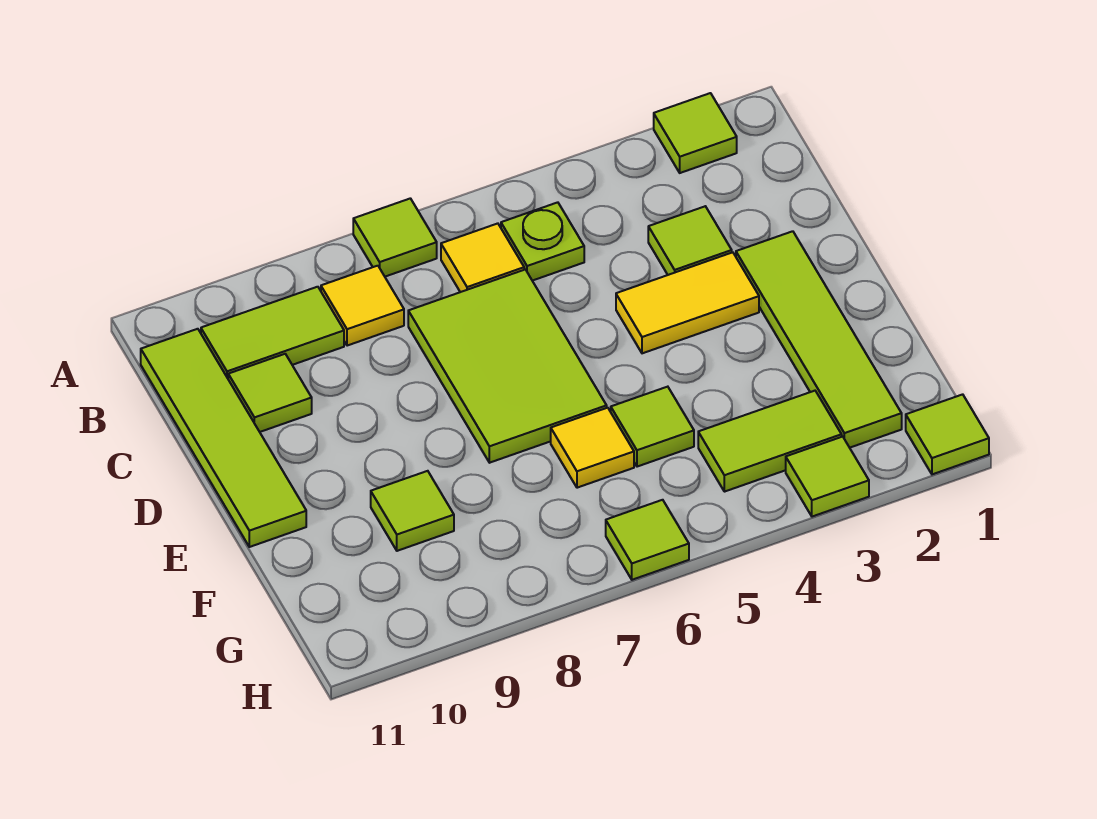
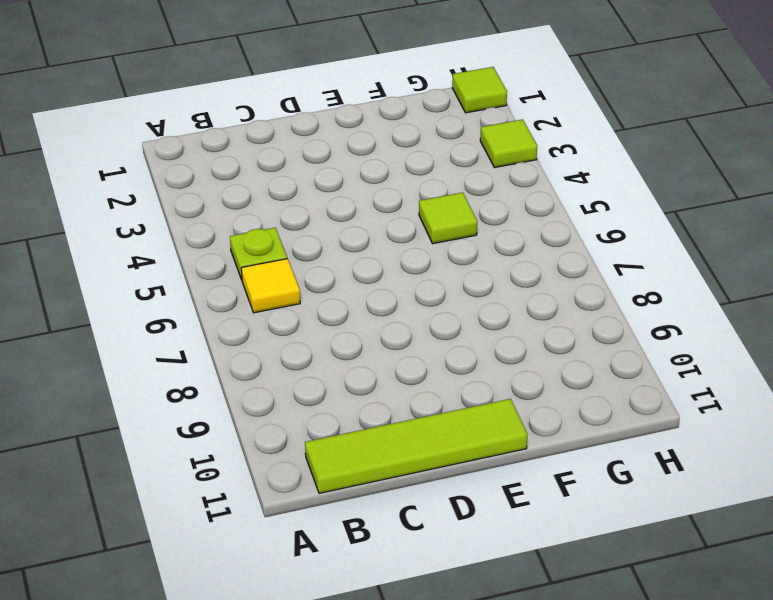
none -> lime 1x1 tile [654,93,737,173]
none -> lime 1x1 tile [353,198,437,277]
none -> yellow 1x1 tile [321,266,404,346]

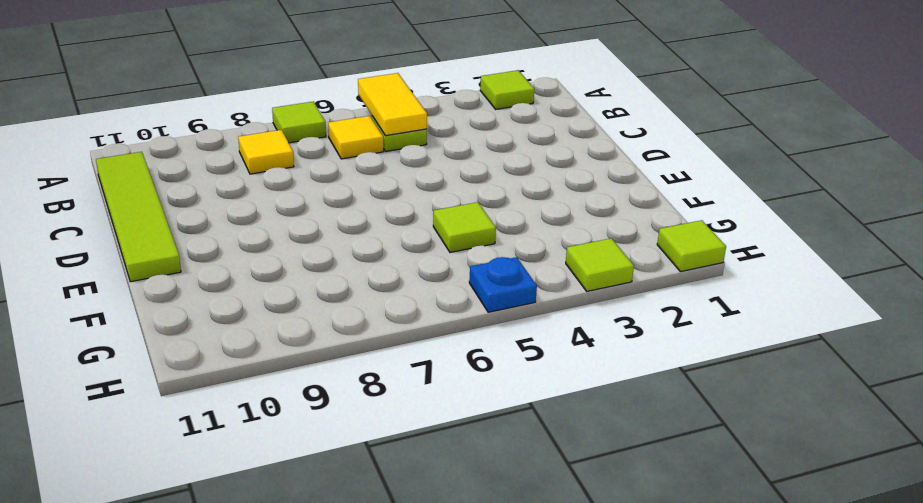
yellow 1x2 tile [358,73,427,136] -> yellow 1x2 tile turned to [616,252,759,353]
blue 1x1 plate [469,257,537,312] -> none
none -> lime 1x2 tile [201,287,344,378]
none -> lime 1x1 tile [648,206,732,275]
none -> lime 2x3 tile [408,270,607,463]

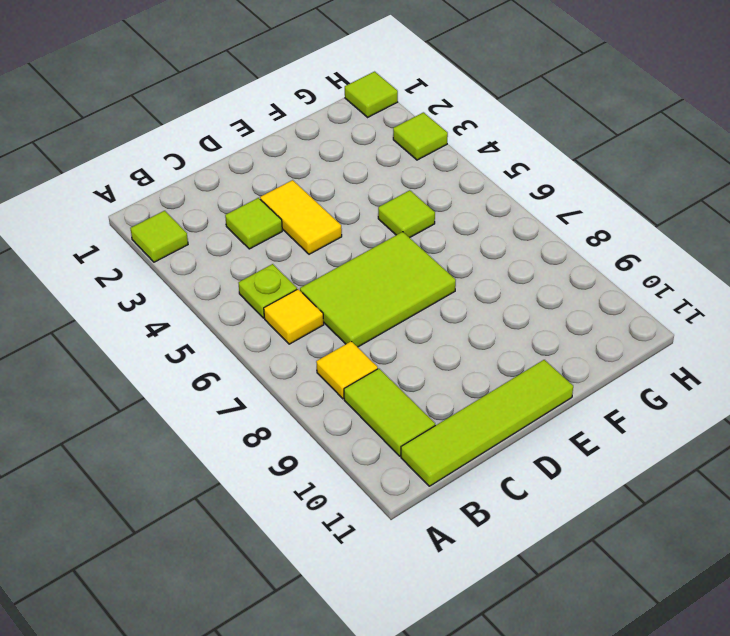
none -> lime 1x1 tile [353,198,437,277]
none -> lime 1x1 tile [228,354,312,432]
none -> lime 1x4 tile [736,231,902,448]

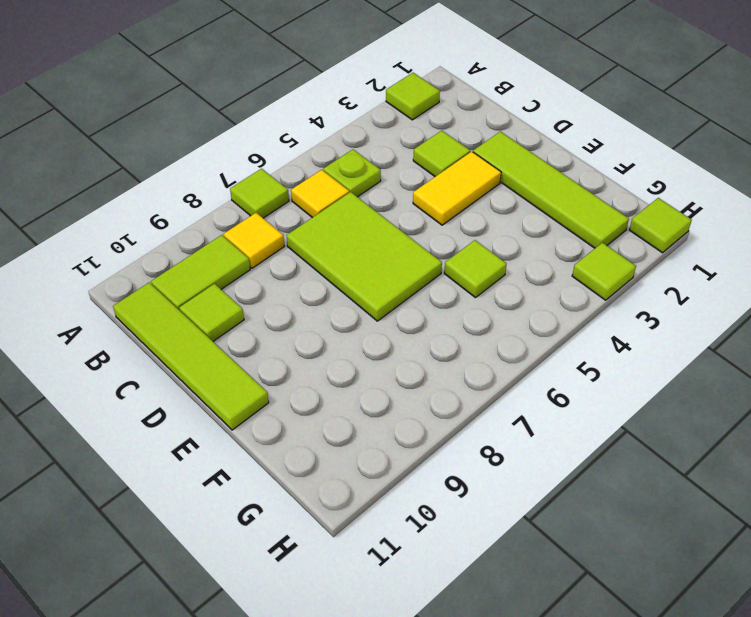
none -> yellow 1x1 tile [551,408,634,488]
none -> lime 1x1 tile [371,471,454,551]
none -> lime 1x2 tile [698,391,842,492]

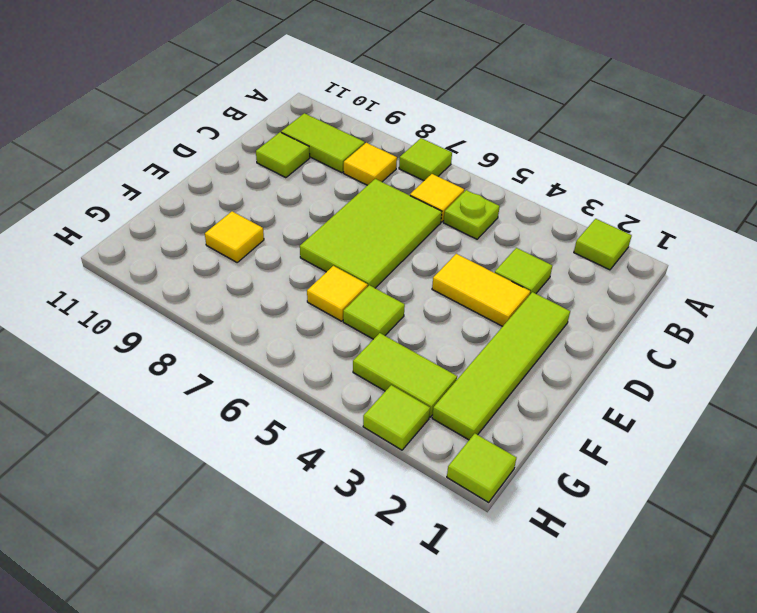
yellow 1x1 tile [205,211,264,262] -> lime 1x1 tile [371,471,454,551]
none -> lime 1x4 tile [141,329,306,547]
none -> lime 1x1 tile [606,500,689,580]

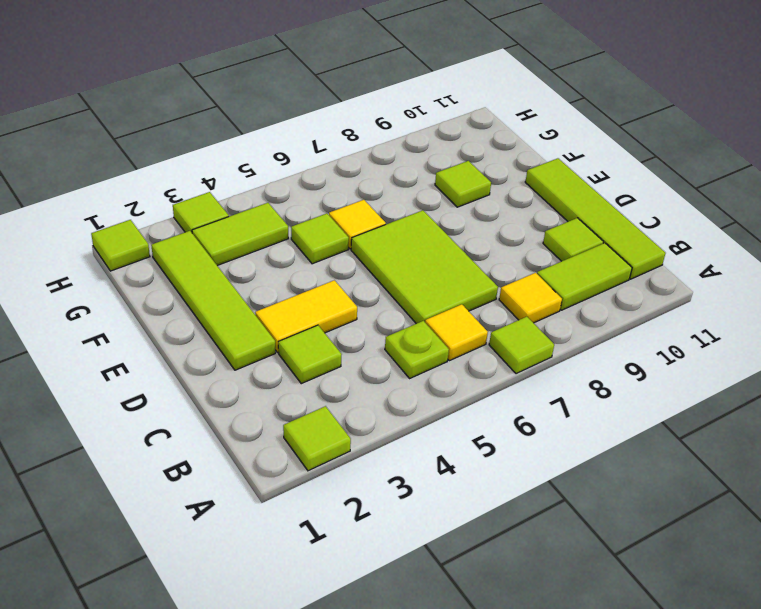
none -> lime 1x1 tile [606,500,689,580]

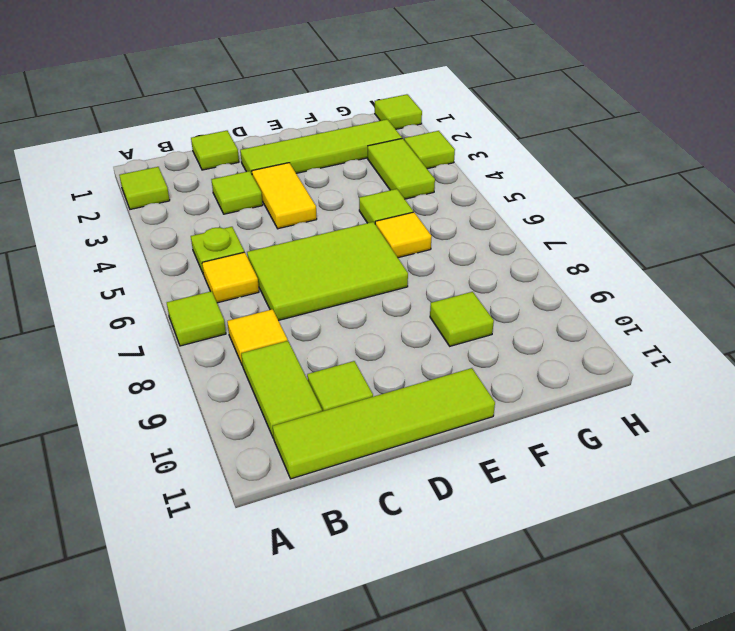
lime 1x1 tile [191,131,239,170] -> lime 1x1 tile moved to [606,500,689,580]

